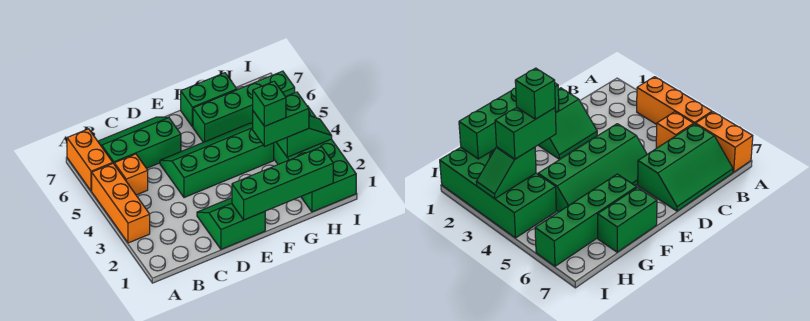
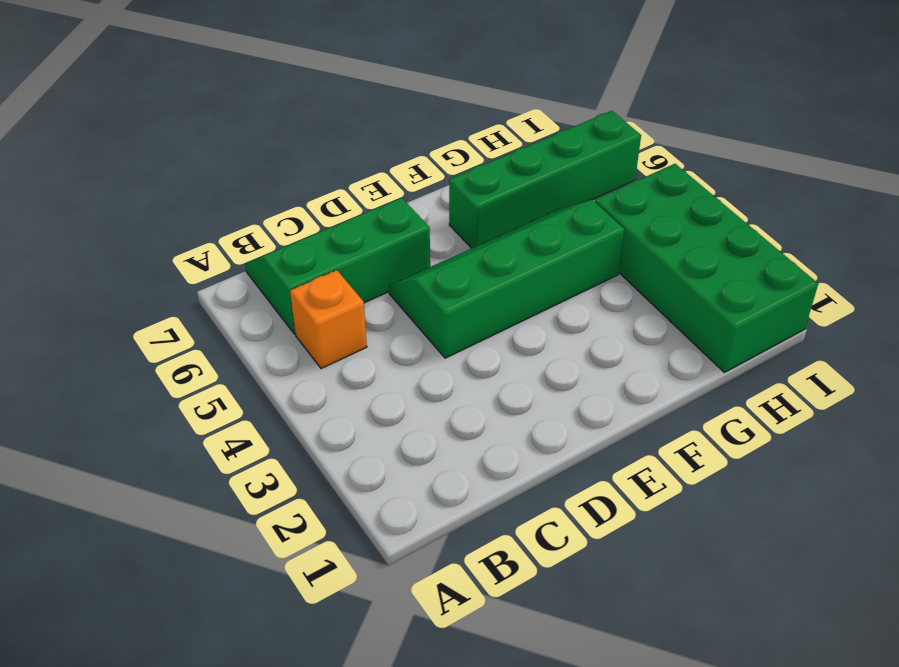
none -> orange 1x3 brick [92,164,150,243]
none -> orange 1x2 brick [67,129,113,191]
none -> green 2x2 slope [197,198,265,249]

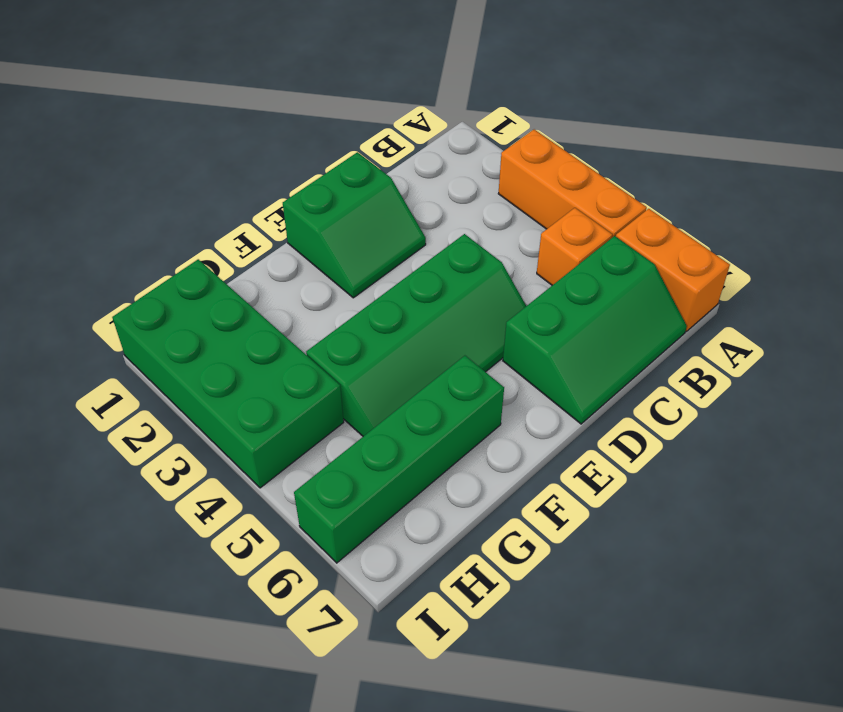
none -> green 1x2 brick [181,73,237,127]
none -> green 1x4 brick [232,147,333,220]
none -> green 1x2 slope [276,116,332,157]

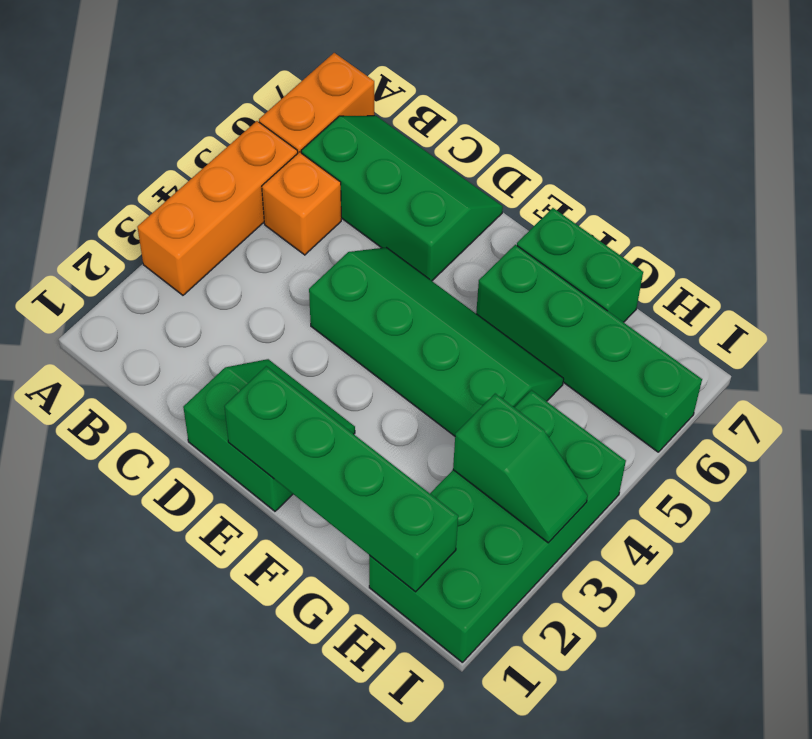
none -> green 1x2 brick [253,92,309,146]
none -> green 1x1 brick [253,81,286,126]

